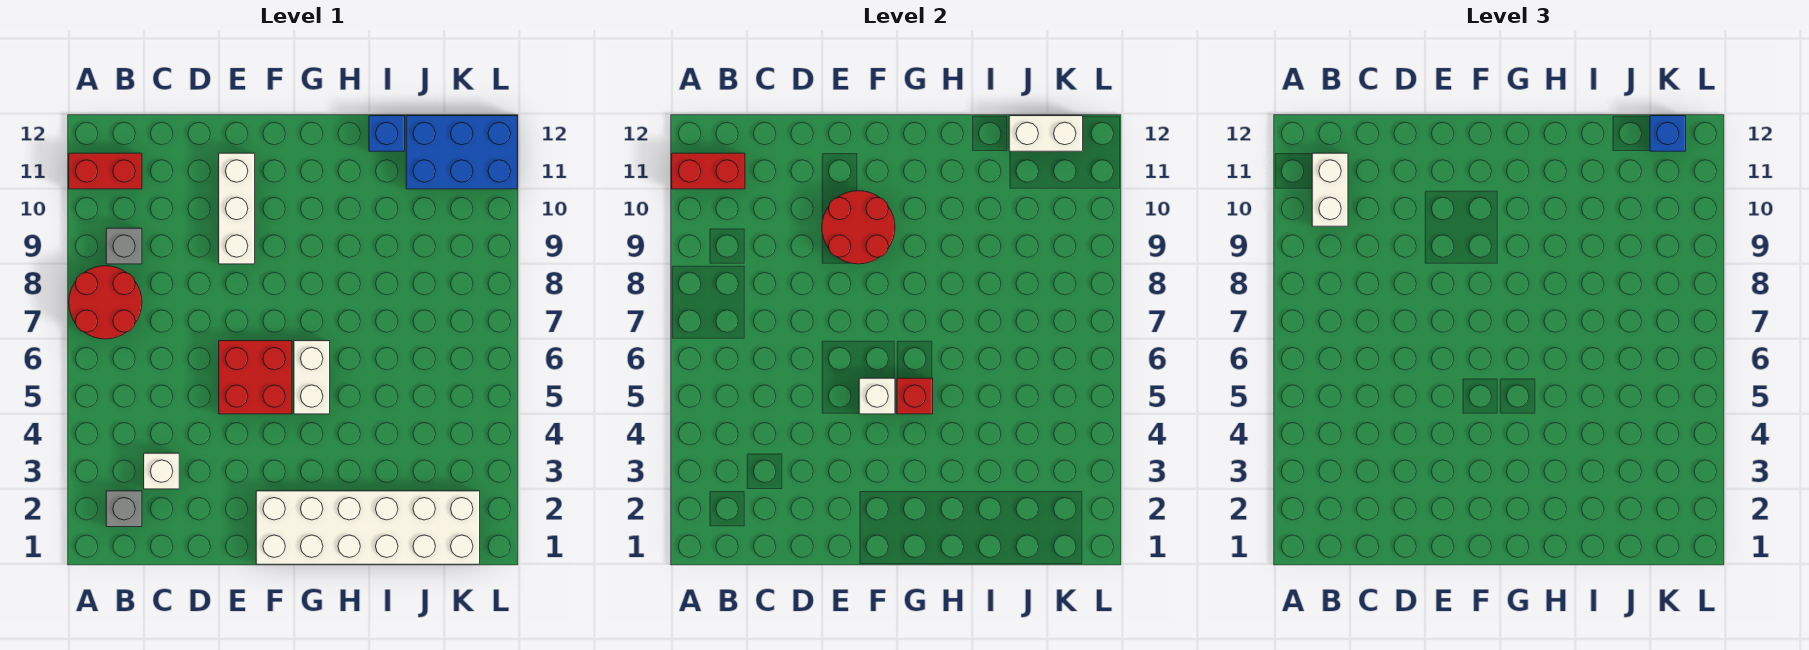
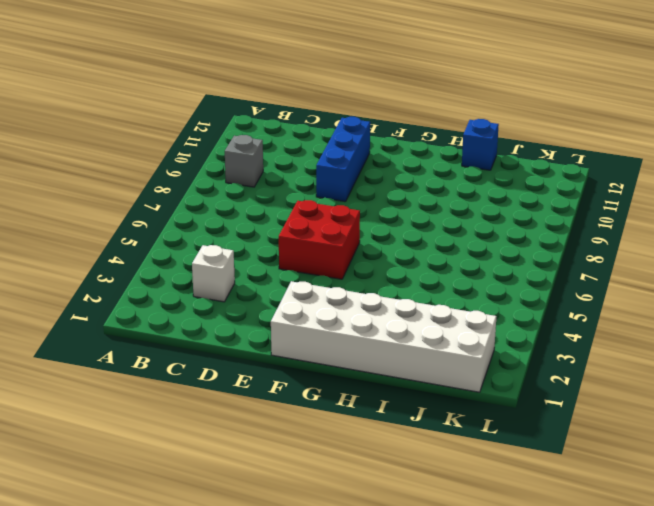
blue 1x3 brick [316,117,370,202] -> white 1x3 brick [219,153,255,264]
none -> red 2x2 round brick [69,266,142,339]
none -> red 1x2 brick [69,153,142,189]
none -> grey 1x1 brick [106,491,142,527]

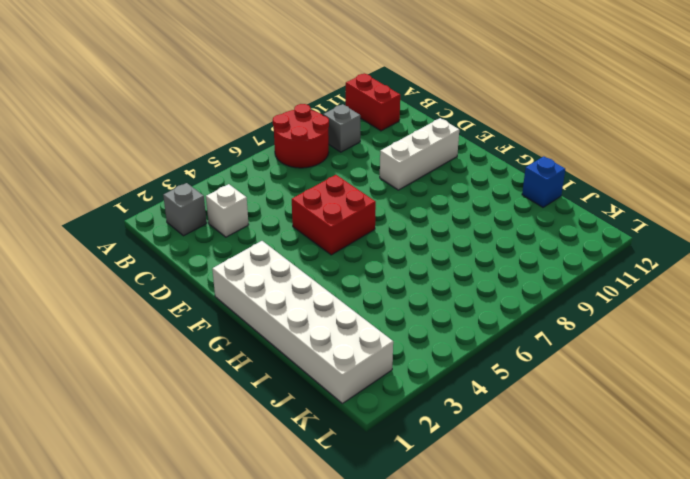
none -> white 1x2 brick [294,341,330,414]
none -> blue 2x3 brick [406,116,517,189]
none -> red 1x2 brick [672,153,745,189]

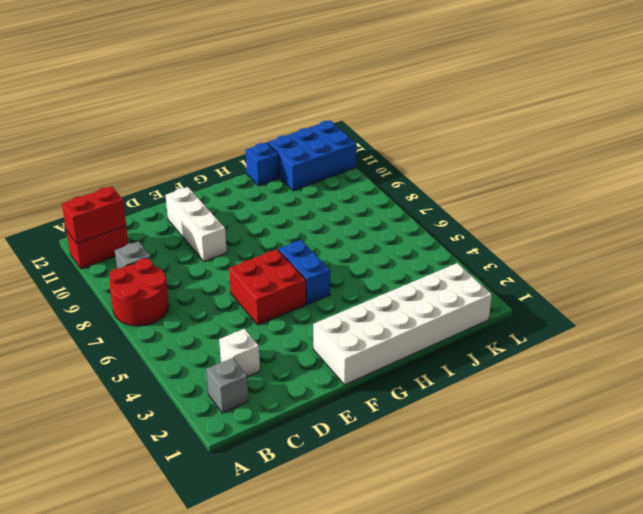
blue 1x2 brick [278,240,330,304] -> white 1x2 brick [294,341,330,414]
none -> red 2x2 round brick [822,191,895,264]
none -> white 1x1 brick [859,378,895,414]
none -> red 1x1 brick [897,378,933,414]

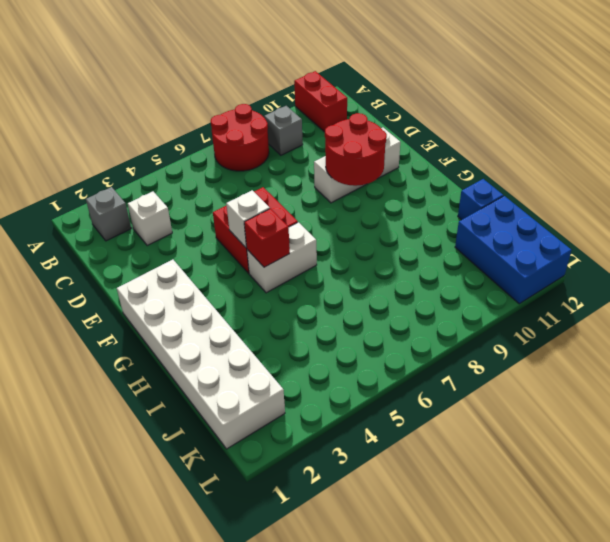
none -> red 1x2 brick [672,153,745,189]
none -> white 1x2 brick [1009,116,1083,151]
none -> white 1x2 brick [1312,153,1348,226]

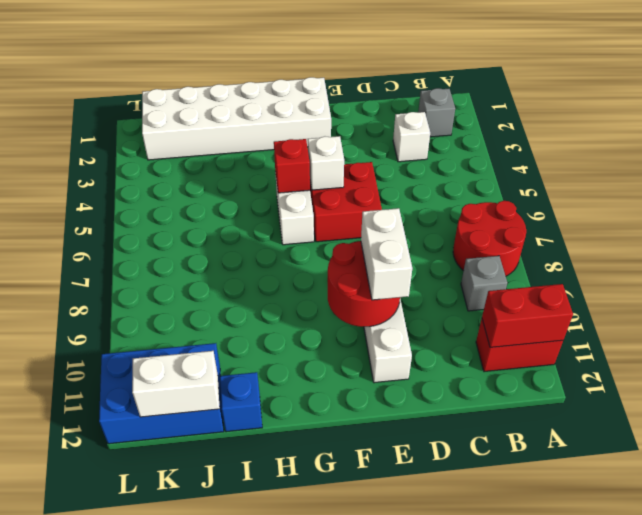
white 1x2 brick [361,208,412,300] -> white 1x2 brick moved to [1312,153,1348,226]
none -> blue 1x1 brick [1650,116,1686,151]

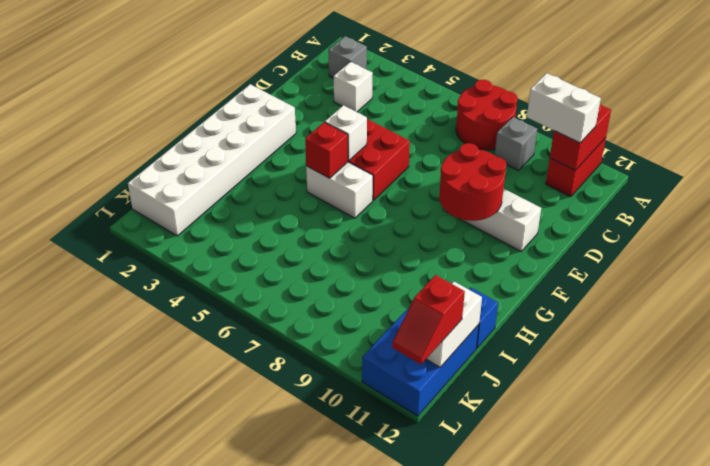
red 1x2 slope [392,275,465,364] -> blue 1x1 brick [1650,116,1686,151]

